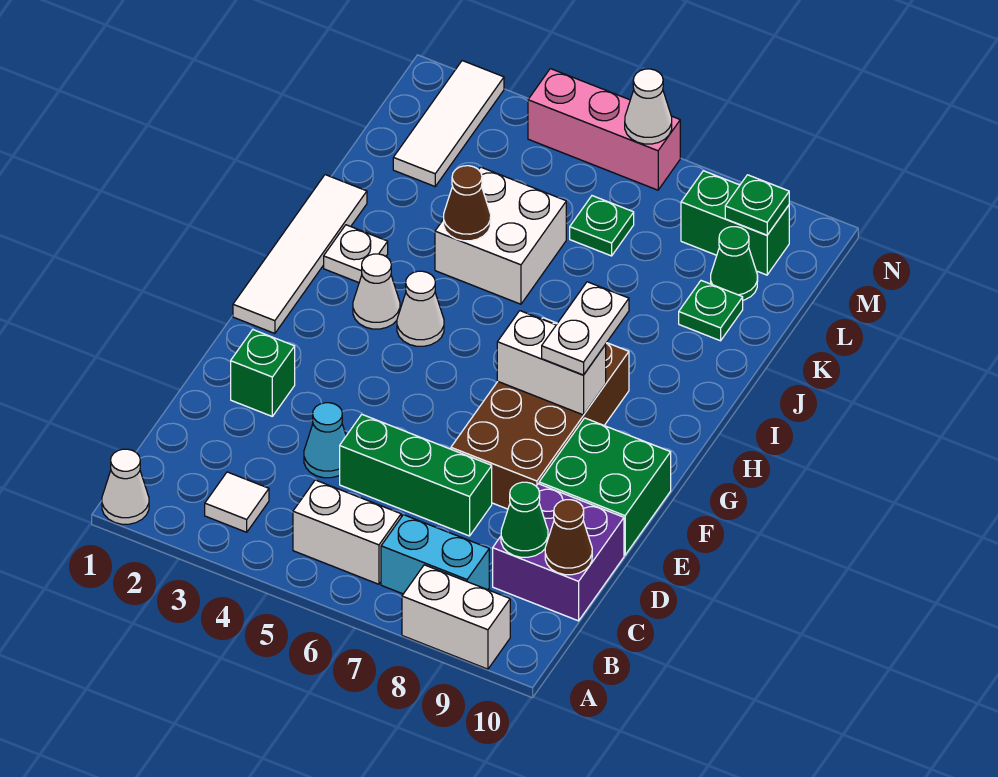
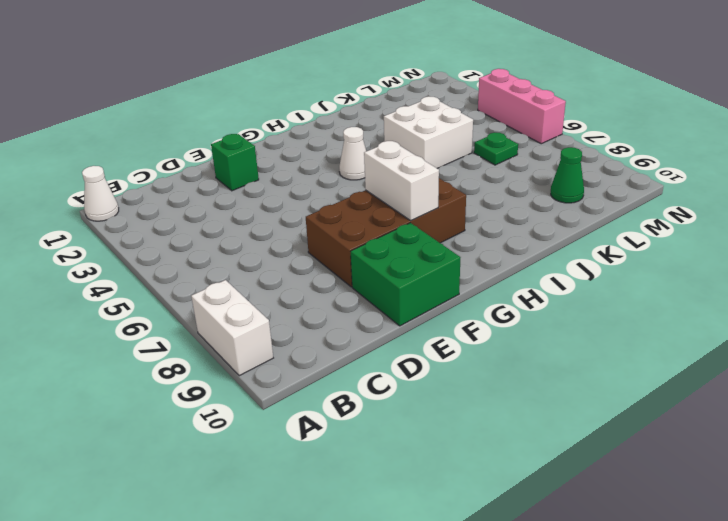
none -> white 1x1 tile [205,472,269,532]
none -> white 1x2 brick [293,480,401,584]
none -> cyan 1x2 brick [381,515,489,594]

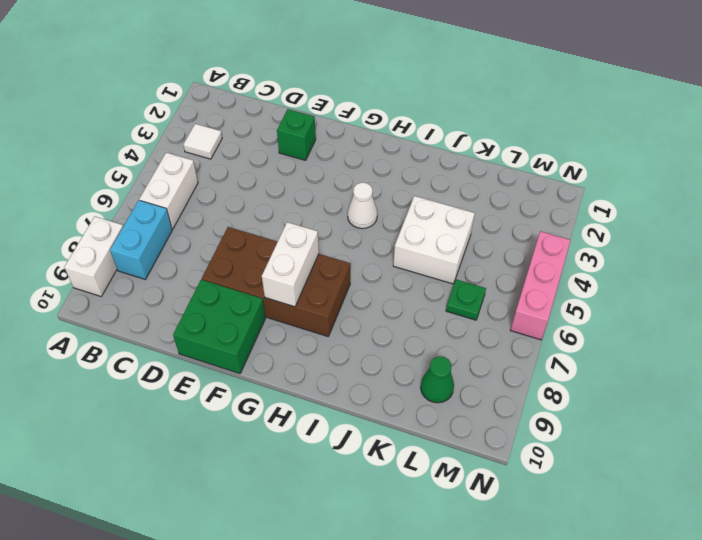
none -> white 1x1 cone [102,449,149,524]
none -> purple 2x2 brick [493,484,624,621]
none -> cyan 1x1 cone [304,403,346,478]

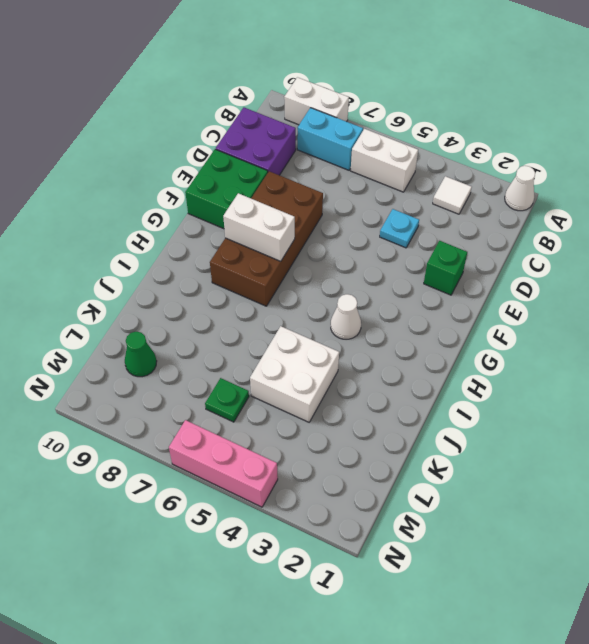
cyan 1x1 plate [380,209,419,248] -> cyan 1x1 cone [304,403,346,478]
none -> green 1x3 brick [340,414,492,536]
none -> white 1x4 tile [233,175,367,333]
none -> white 1x1 cone [353,254,400,329]

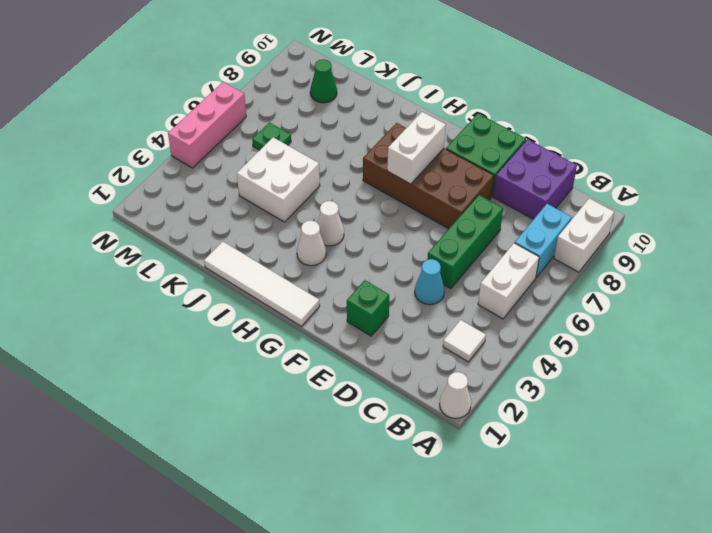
none -> white 1x1 plate [324,225,388,283]
none -> green 1x1 plate [679,281,743,341]
none -> white 1x3 tile [393,61,504,186]

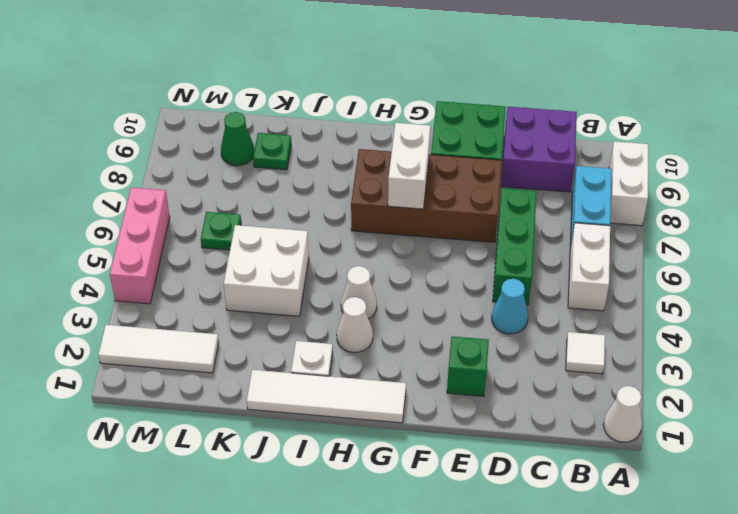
none -> green 1x2 brick [681,171,789,275]
none -> green 1x1 cone [501,482,548,557]
none -> brown 1x1 cone [545,500,592,575]

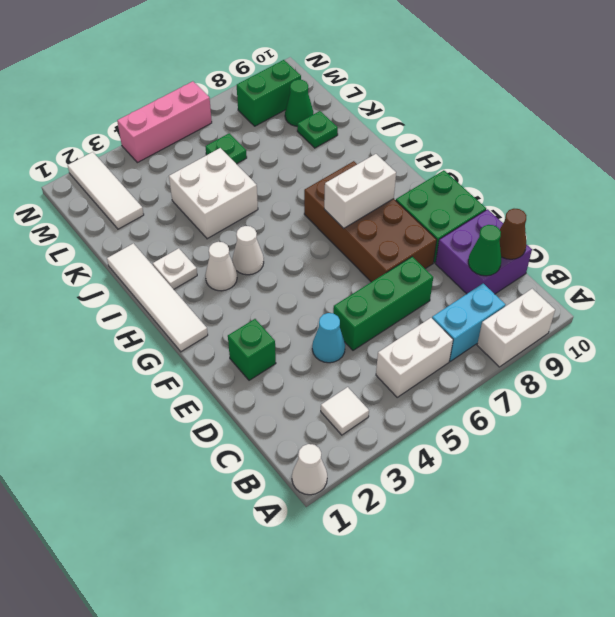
none -> brown 1x1 cone [444,166,491,241]
none -> green 1x1 plate [725,175,789,235]
none -> white 1x1 cone [625,69,672,144]

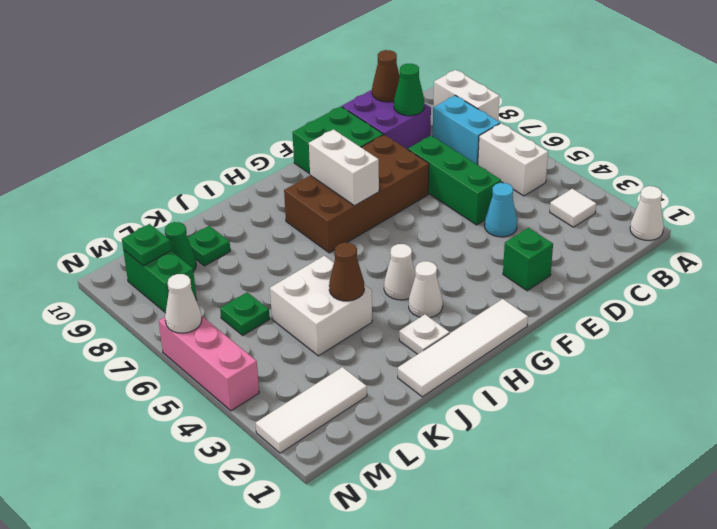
none -> white 1x2 plate [542,282,629,375]

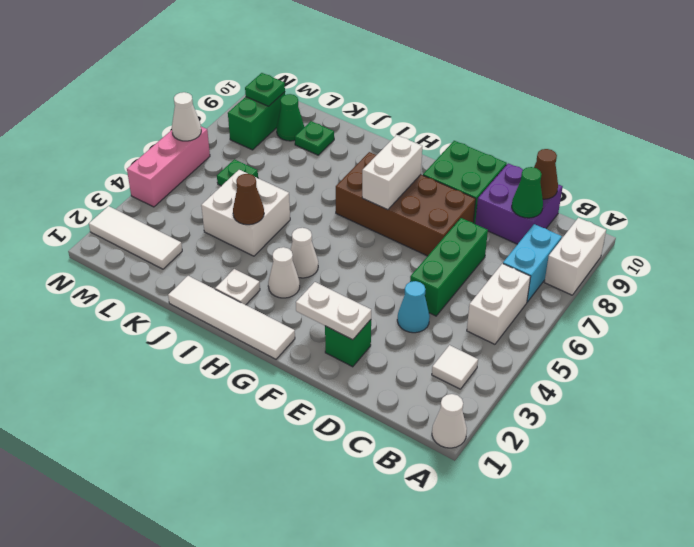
white 1x2 plate [296,282,371,340] -> white 1x2 plate moved to [542,282,629,375]

